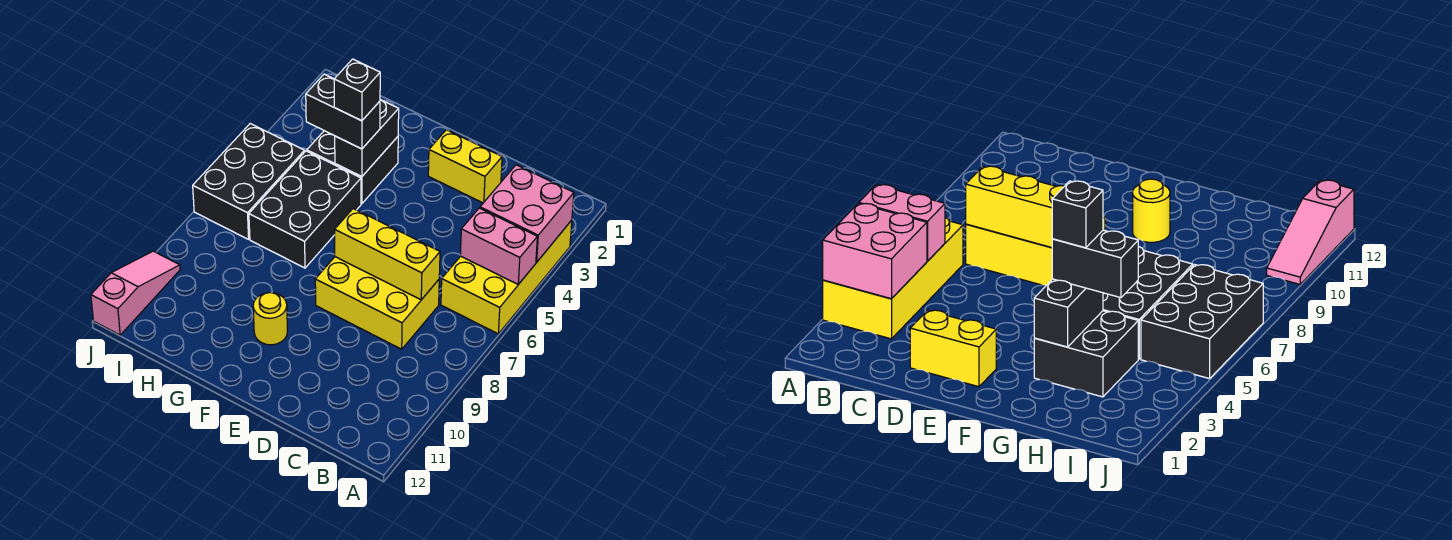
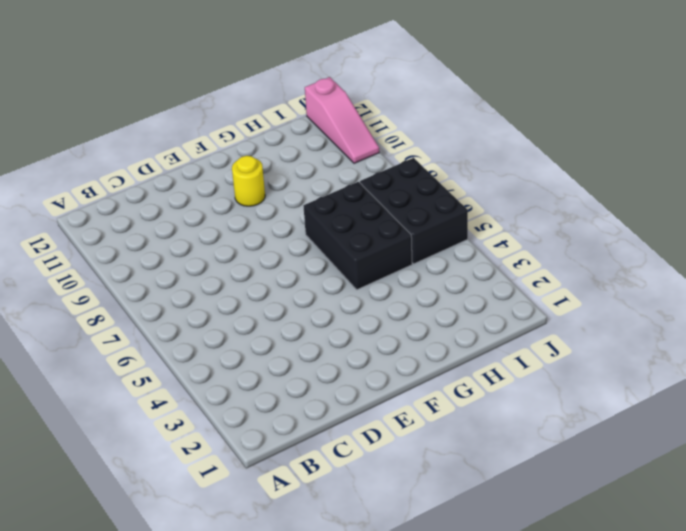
none -> yellow 2x4 brick [441,220,572,334]
none -> yellow 2x3 brick [315,257,439,349]
none -> yellow 1x2 brick [428,130,502,203]

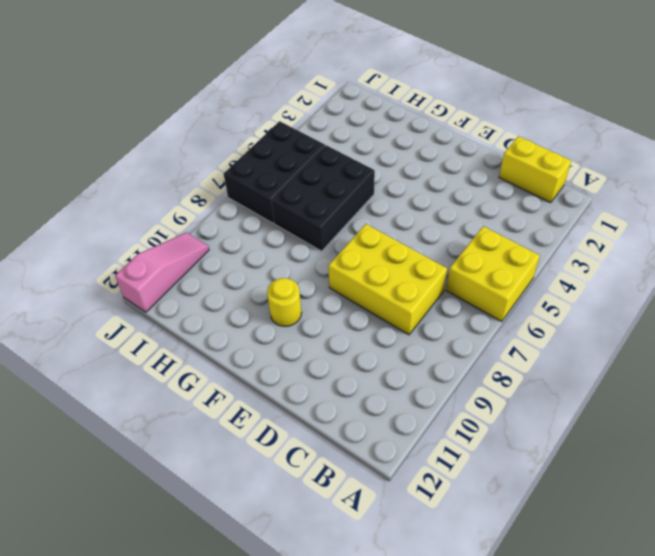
yellow 2x2 brick [446,226,540,322] -> yellow 2x4 brick [441,220,572,334]
yellow 1x2 brick [499,136,571,203] -> yellow 1x2 brick moved to [428,130,502,203]
none -> black 2x2 brick [307,131,398,204]
none -> pink 2x2 brick [480,165,574,262]
none -> pink 1x2 brick [460,208,537,284]

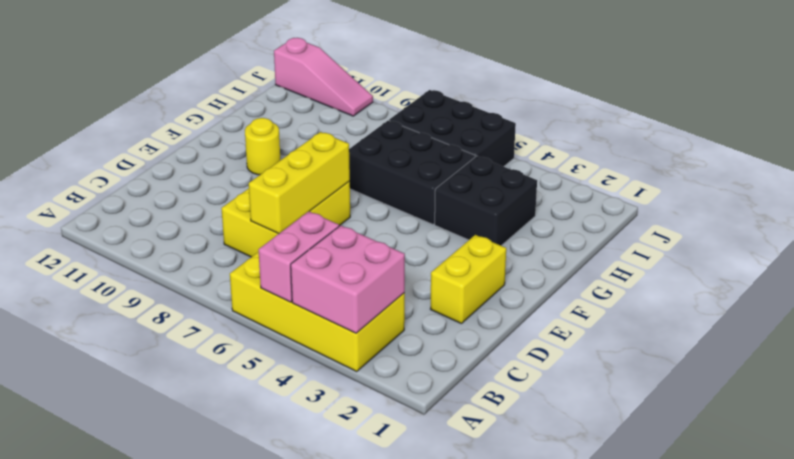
none -> black 1x2 brick [335,100,399,177]
none -> black 1x2 brick [306,74,380,149]
none -> black 1x1 brick [334,59,380,121]

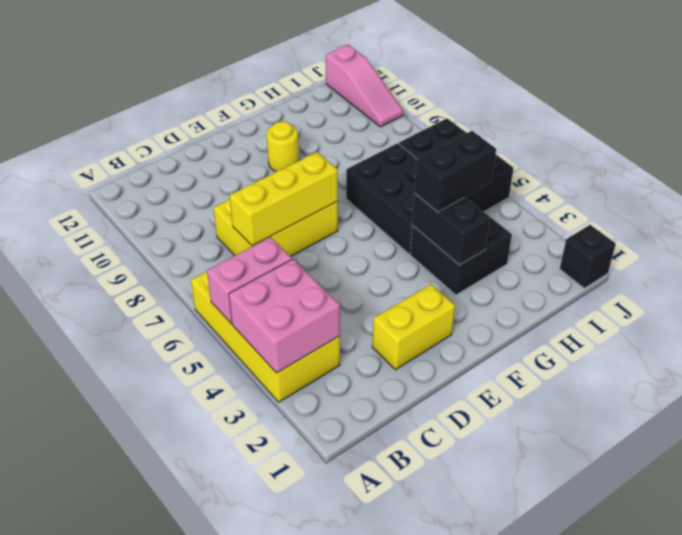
black 1x1 brick [560,225,616,288] -> black 1x1 brick moved to [334,59,380,121]

